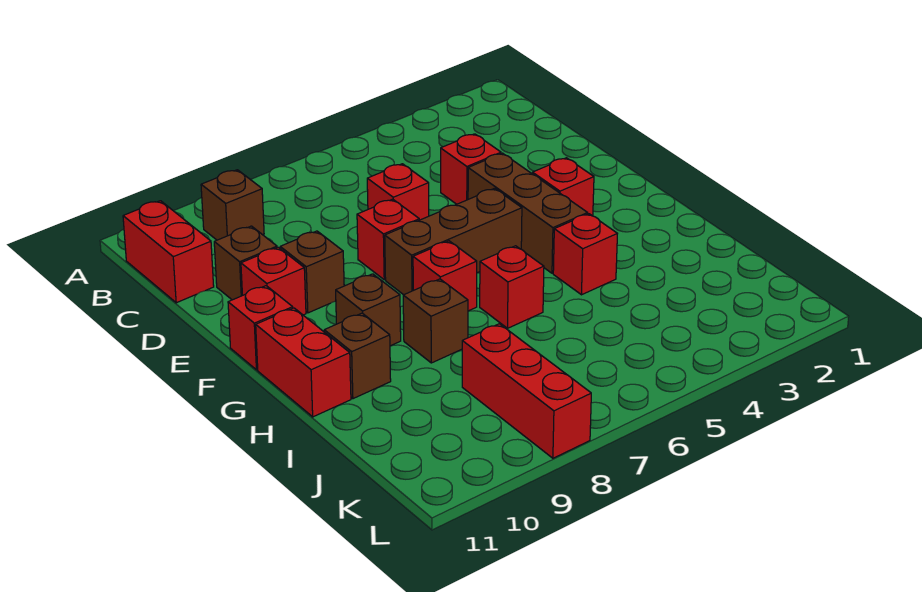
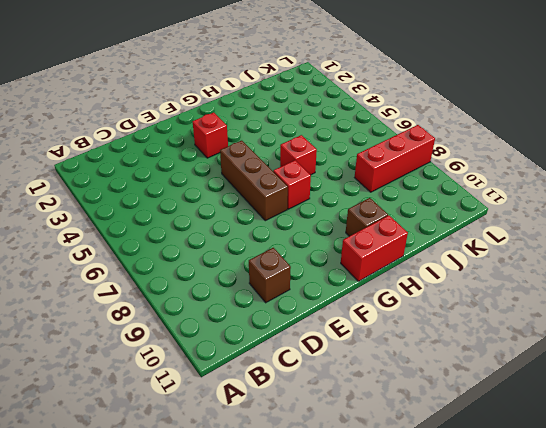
none -> brown 1x1 brick [201,170,264,240]
none -> red 1x2 brick [123,201,214,303]
none -> red 1x1 brick [441,134,501,204]

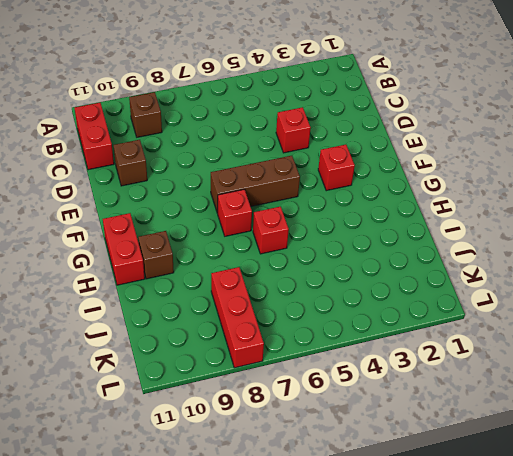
none -> red 1x1 brick [367,164,429,220]
none -> brown 1x3 brick [468,153,588,273]
none -> red 1x1 brick [357,199,419,280]

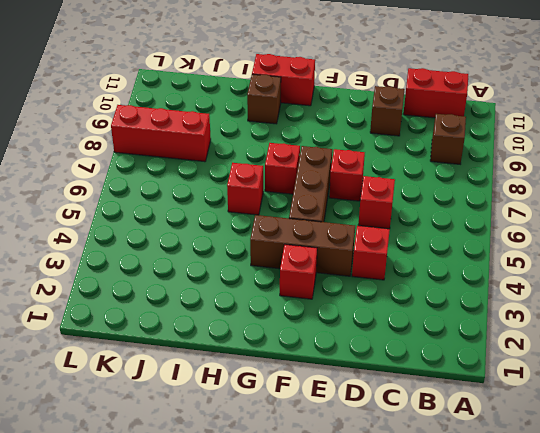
none -> brown 1x1 brick [280,231,344,313]
none -> red 1x1 brick [241,247,306,315]
none -> red 1x1 brick [228,286,293,370]

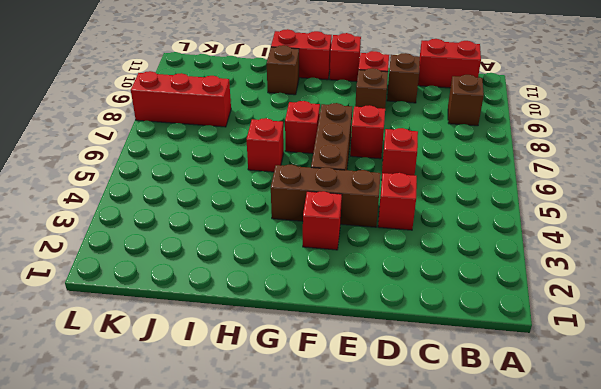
none -> brown 1x1 brick [336,274,401,346]
none -> red 1x1 brick [553,214,617,295]
none -> brown 1x1 brick [403,279,468,363]

